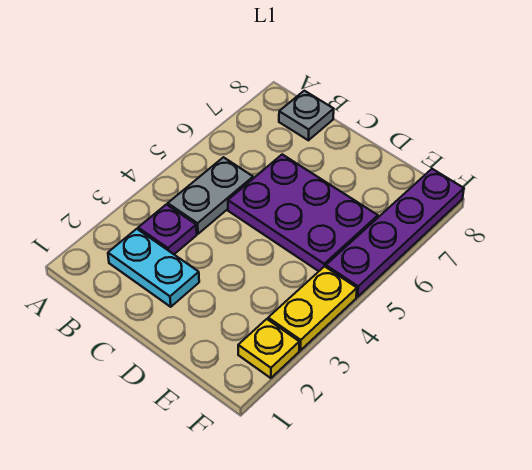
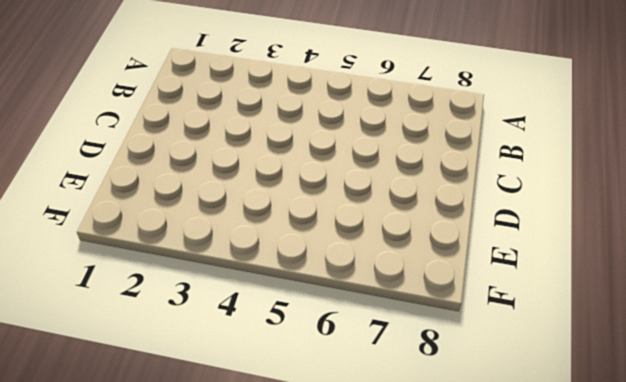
none -> cyan 1x2 plate [108,229,199,307]
none -> purple 1x1 plate [138,204,197,254]

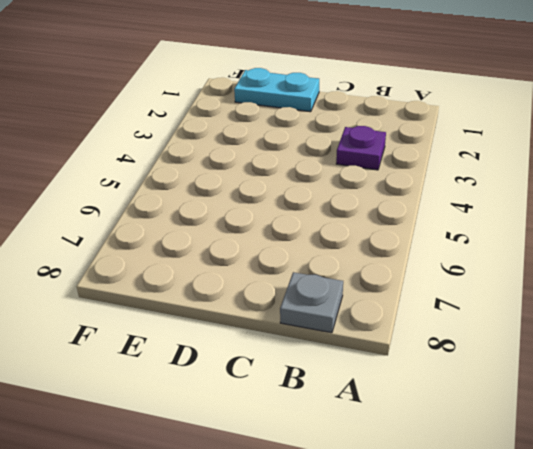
cyan 1x2 plate [234,68,319,112] -> cyan 1x2 plate moved to [108,229,199,307]
none -> grey 1x2 plate [168,157,253,234]
none -> purple 2x3 plate [228,154,378,271]

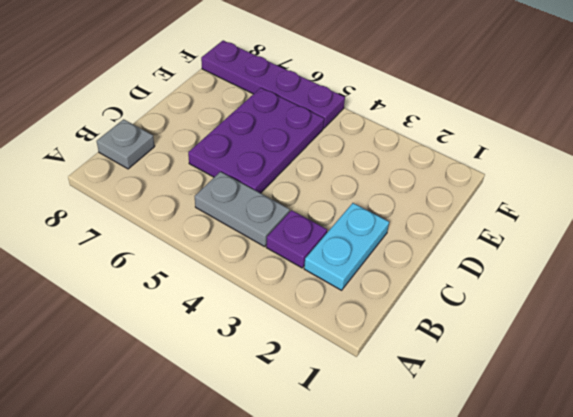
none -> yellow 1x1 plate [238,319,299,378]
none -> yellow 1x2 plate [268,266,357,350]

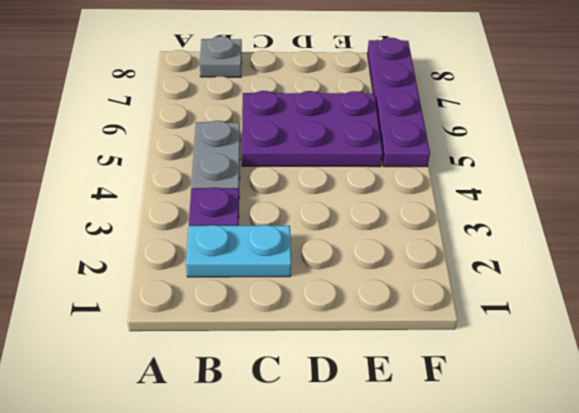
none -> yellow 1x1 plate [238,319,299,378]
none -> yellow 1x2 plate [268,266,357,350]

